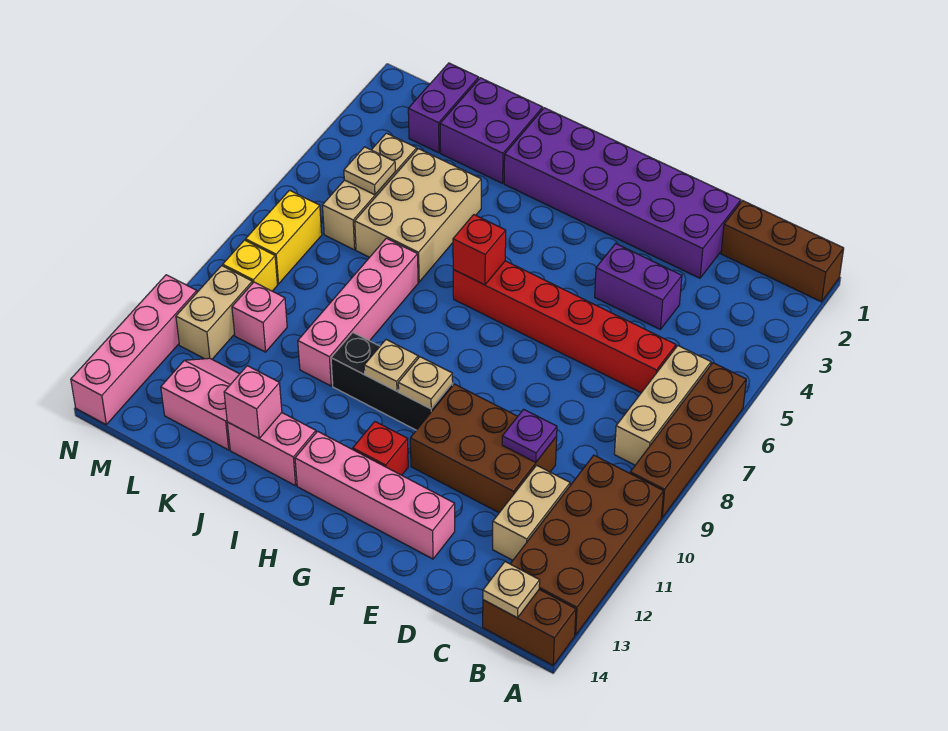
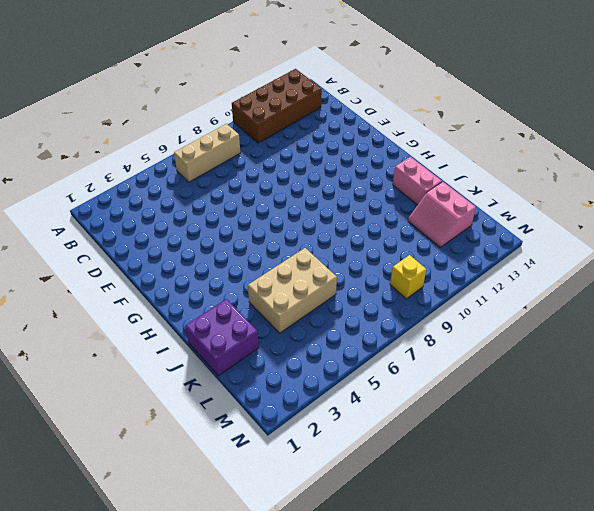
none -> brown 1x3 brick [721,201,844,302]
none -> brown 1x4 brick [630,363,746,518]
none -> brown 1x2 brick [483,589,576,665]
none -> red 1x6 brick [453,261,676,393]

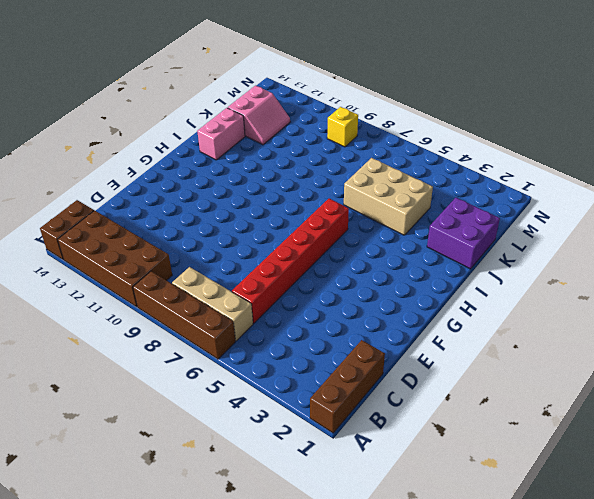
none -> tan 1x2 brick [493,465,570,560]
none -> purple 2x6 brick [504,108,741,278]
none -> purple 1x2 brick [595,244,682,329]
none -> brown 2x3 brick [410,384,557,513]

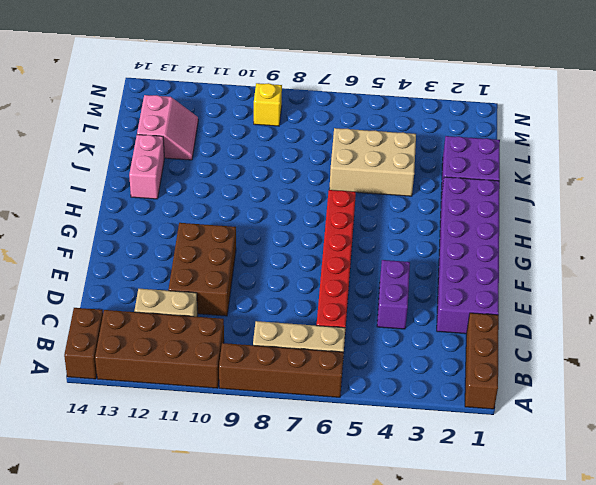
none -> pink 1x4 brick [295,431,455,559]
none -> black 1x3 brick [331,333,453,430]
none -> red 1x1 brick [353,422,408,475]
none -> pink 1x4 brick [298,238,418,386]

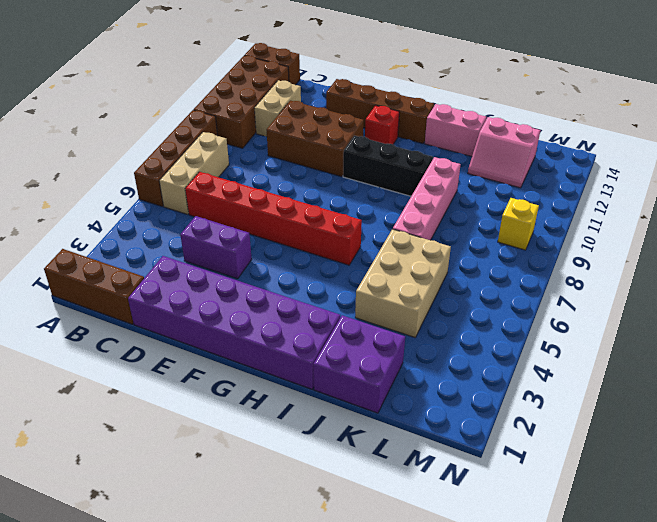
brown 1x4 brick [326,79,434,143] -> pink 1x4 brick [295,431,455,559]
none -> purple 1x2 brick [408,63,479,153]
none -> tan 1x3 brick [322,133,417,250]
none -> pink 1x1 brick [232,282,287,352]
none -> yellow 1x2 brick [246,190,322,284]

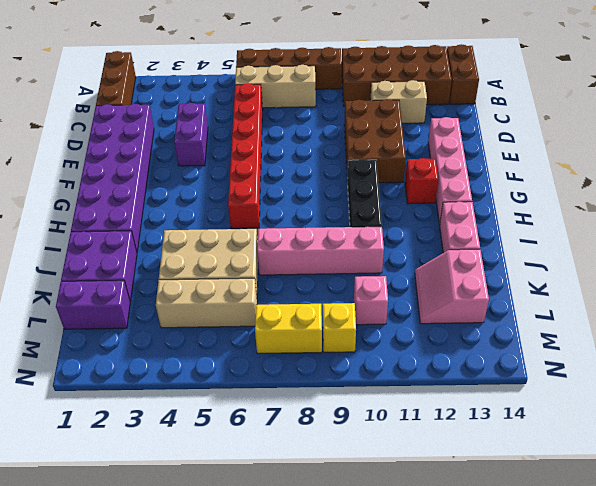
none -> tan 1x2 brick [176,266,253,359]
none -> pink 1x4 brick [71,275,197,424]
none -> tan 1x1 plate [483,562,540,618]
none -> purple 1x1 plate [502,409,557,462]

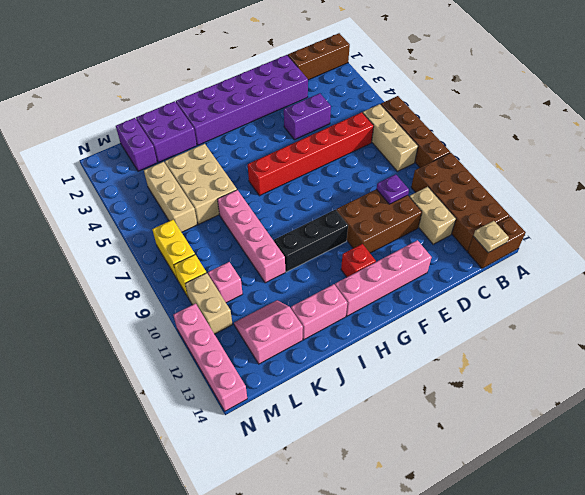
none -> tan 1x1 plate [398,357,453,409]
none -> red 1x1 brick [453,215,506,285]
none -> tan 1x1 plate [364,340,418,391]
none -> pink 1x1 brick [224,366,282,438]

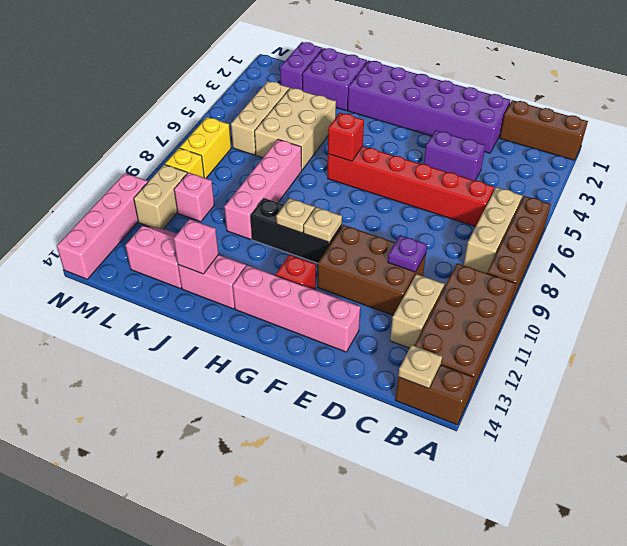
none -> tan 1x1 plate [344,147,395,195]

